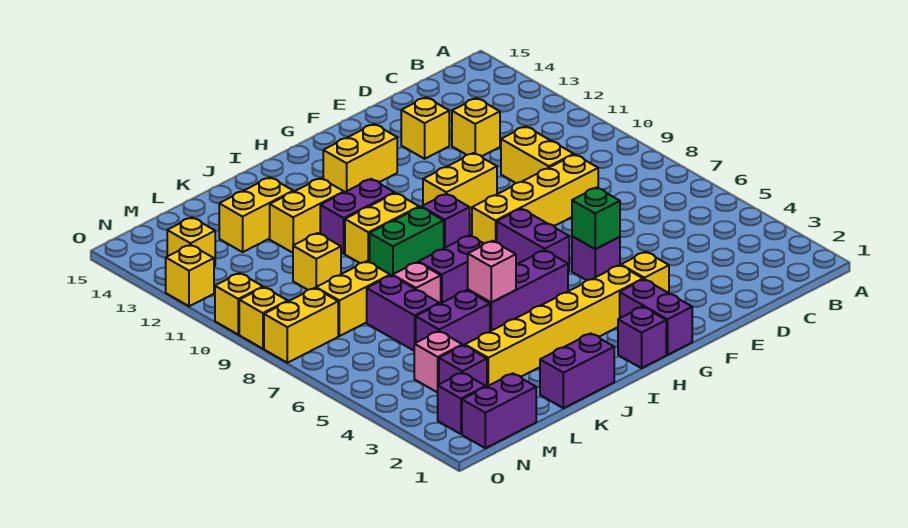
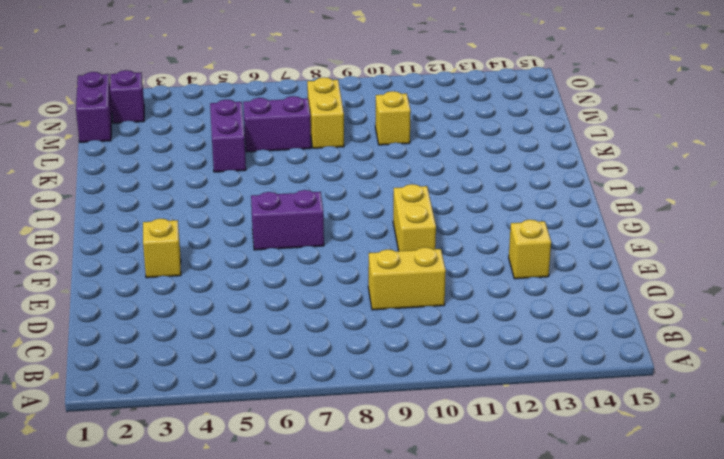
none -> yellow 1x4 brick [472,155,598,243]
none -> yellow 1x1 brick [452,98,500,156]
none -> purple 1x1 brick [572,236,620,280]
none -> purple 1x2 brick [620,279,692,355]

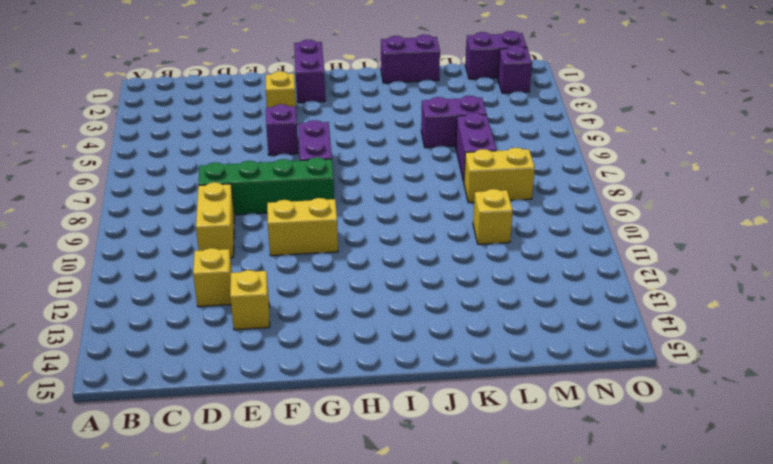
green 1x4 brick [198,157,334,215] -> yellow 1x4 brick [472,155,598,243]
none -> yellow 1x6 brick [465,265,643,386]
none -> yellow 1x2 brick [323,124,397,192]
none -> purple 1x1 brick [618,307,666,368]
none -> purple 1x3 brick [468,250,568,331]

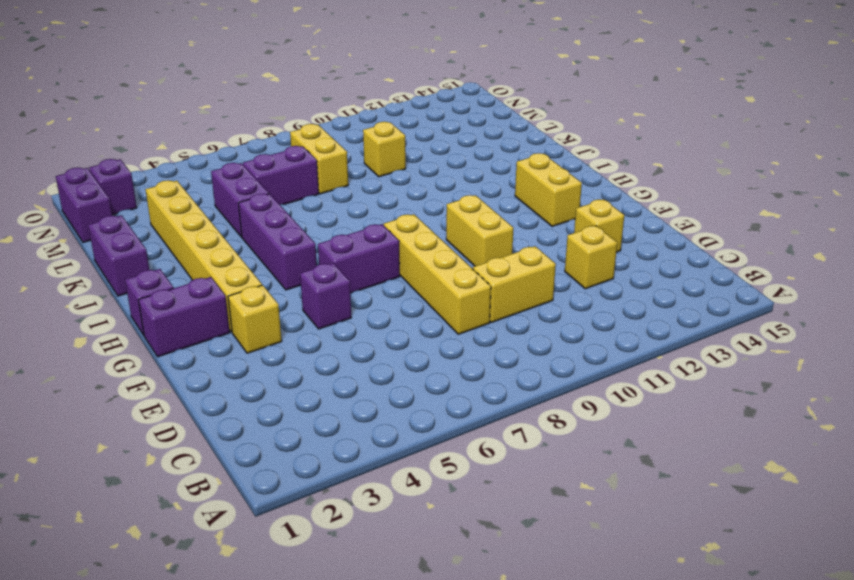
none -> purple 1x1 brick [422,194,470,248]
none -> purple 1x2 brick [419,235,484,303]
none -> green 1x2 brick [370,207,444,276]
none -> yellow 1x2 brick [345,193,419,263]

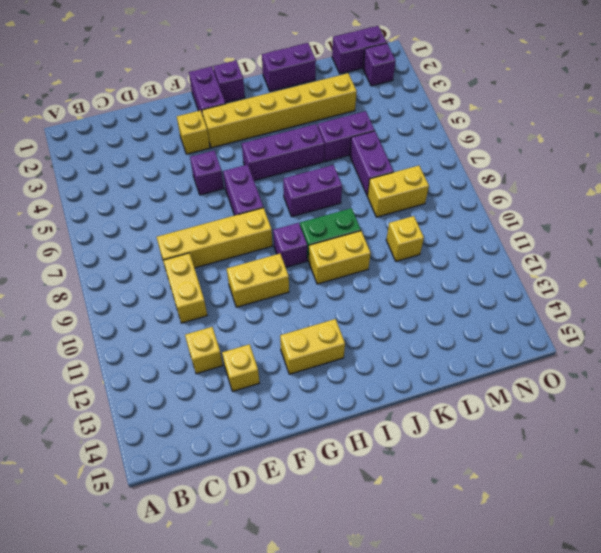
none -> purple 1x2 brick [320,179,395,254]
none -> yellow 1x2 brick [270,178,344,253]
none -> pink 1x1 brick [393,262,441,304]
none -> yellow 1x2 brick [219,177,293,252]

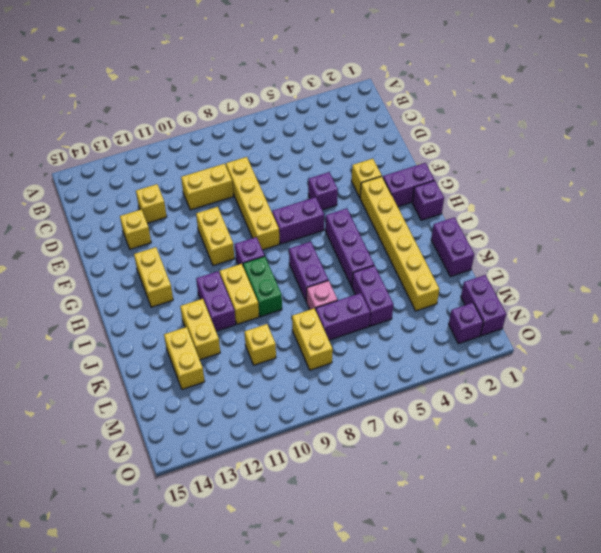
none -> purple 1x1 brick [439,345,487,387]
none -> pink 1x1 brick [414,331,463,393]
none -> yellow 1x2 brick [264,288,338,363]
none -> yellow 1x1 brick [167,217,215,267]

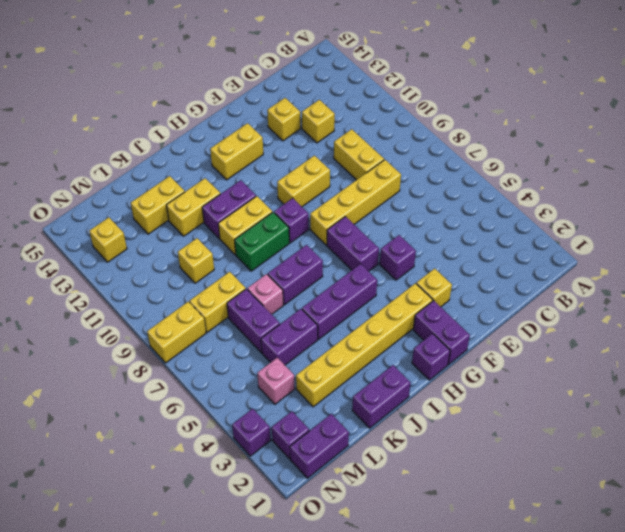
purple 1x1 brick [232,409,271,456] -> purple 1x1 brick moved to [439,345,487,387]
none -> yellow 1x1 brick [239,287,288,349]
none -> yellow 1x1 brick [215,273,263,334]
none -> yellow 1x1 brick [166,245,214,306]
none -> green 1x1 brick [572,188,620,249]

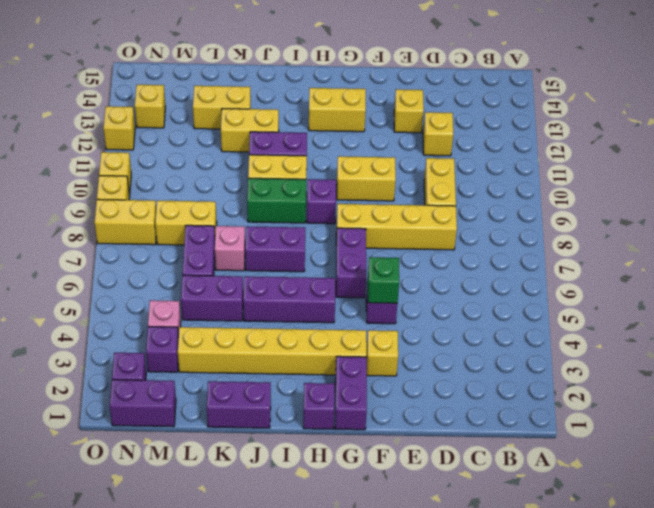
none -> yellow 1x1 brick [293,233,341,290]
none -> pink 1x1 brick [468,241,516,302]

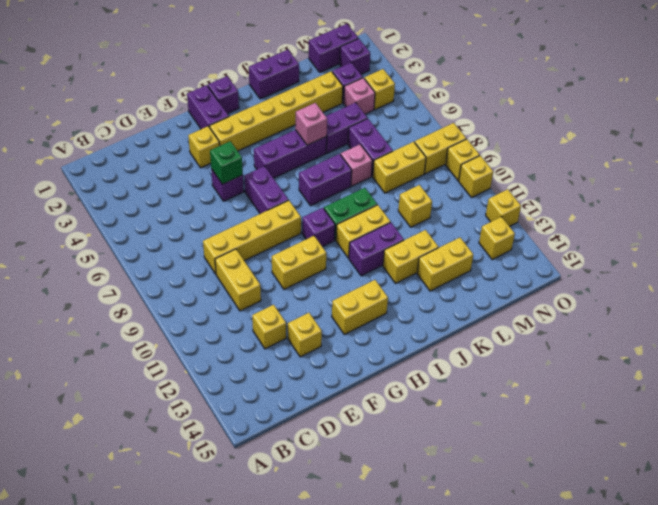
yellow 1x1 brick [364,69,395,109] -> none

